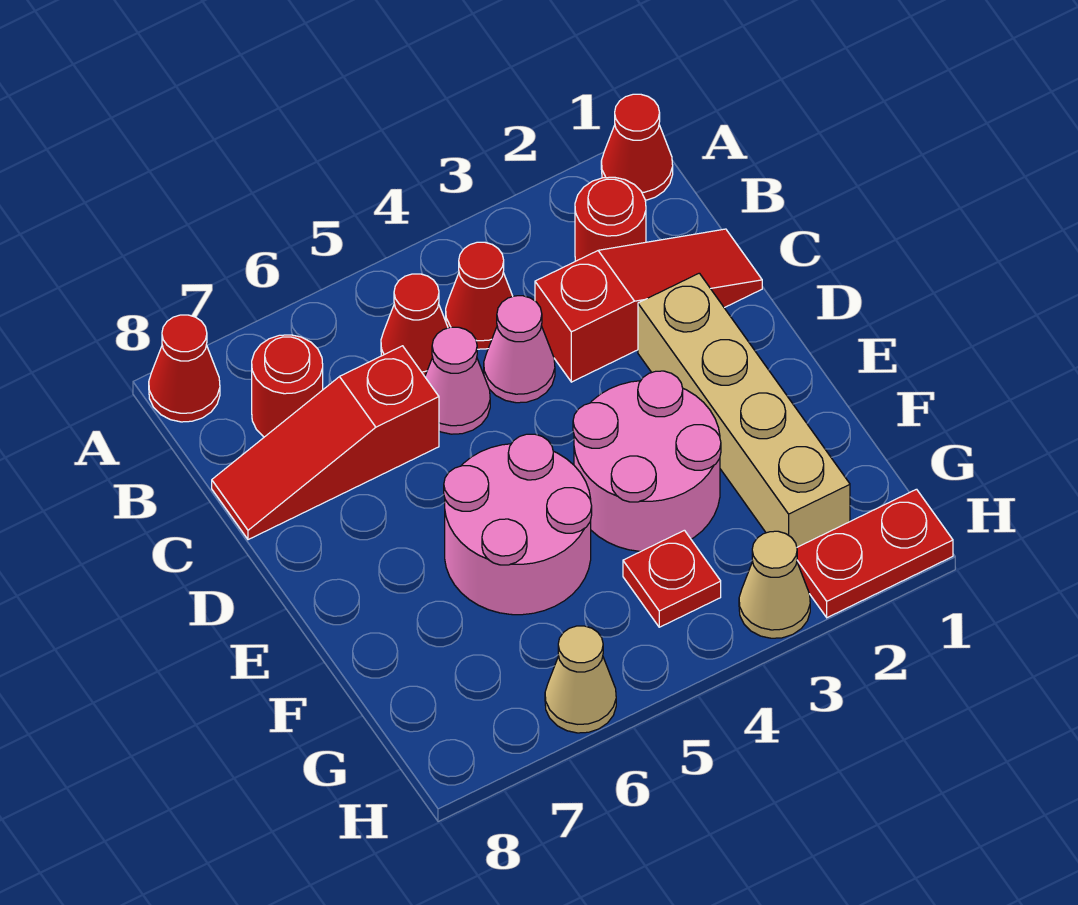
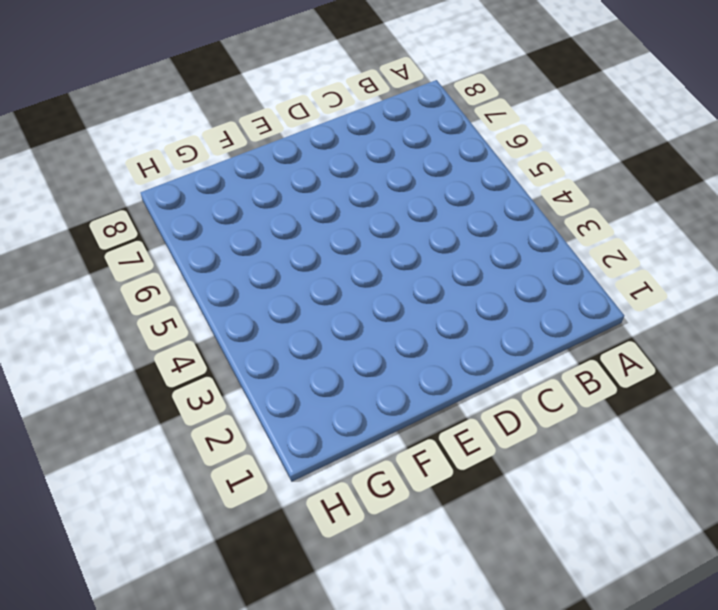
none -> red 1x1 cone [601,94,673,200]
none -> red 1x1 cone [149,315,220,422]
none -> red 1x1 round brick [575,177,646,261]

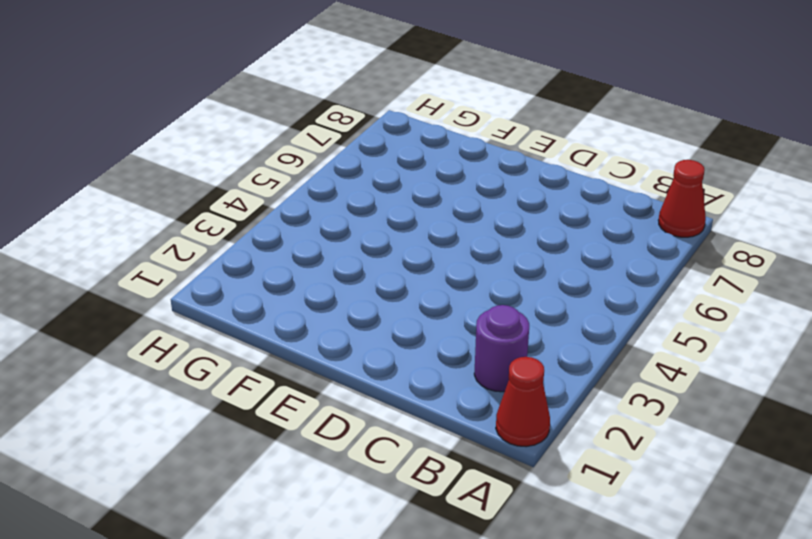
purple 1x1 round brick [474,305,529,392] -> red 1x1 round brick [575,177,646,261]
none -> red 1x1 cone [446,242,513,349]
none -> red 1x1 cone [381,274,448,376]
none -> red 1x1 round brick [252,335,323,437]

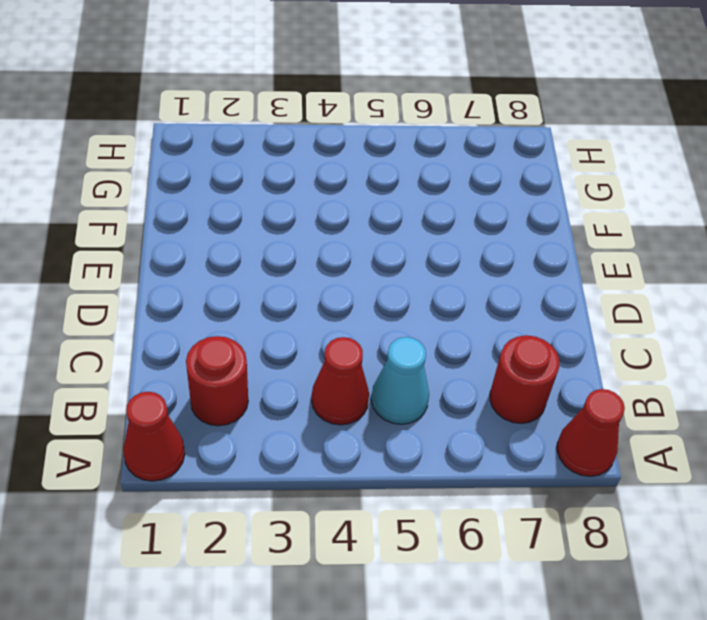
cyan 1x1 cone [371,337,429,424] -> red 1x1 cone [381,274,448,376]
none -> red 1x3 slope [535,229,762,382]
none -> pink 1x1 cone [484,296,555,403]
none -> pink 1x1 cone [425,327,490,434]

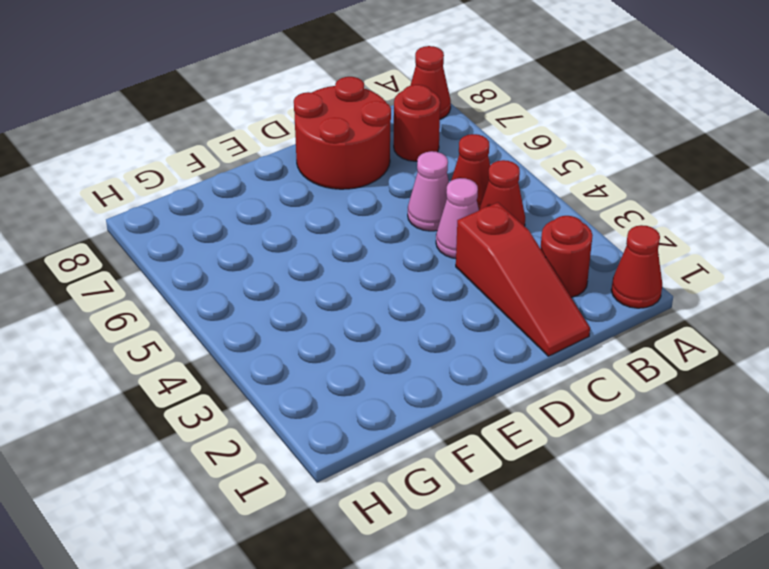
red 2x2 round brick [294,77,391,189] -> red 1x3 slope [212,346,439,540]
none -> tan 1x4 brick [638,273,850,547]
none -> pink 2x2 round brick [573,371,721,551]
none -> pink 2x2 round brick [444,434,592,615]

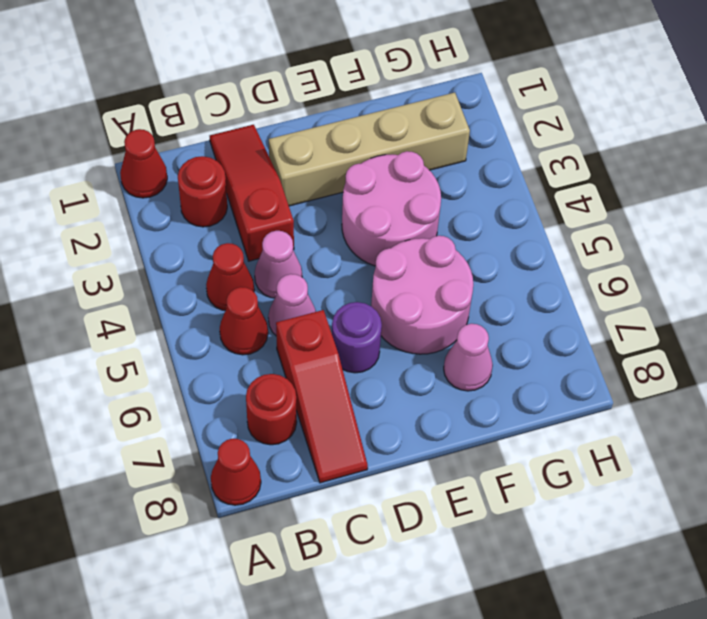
purple 1x1 round brick [332,302,382,373] -> none
pink 1x1 cone [444,324,493,391] -> none
none -> red 1x1 plate [623,530,721,627]
none -> red 1x2 plate [797,489,953,618]
none -> tan 1x1 cone [739,531,810,638]

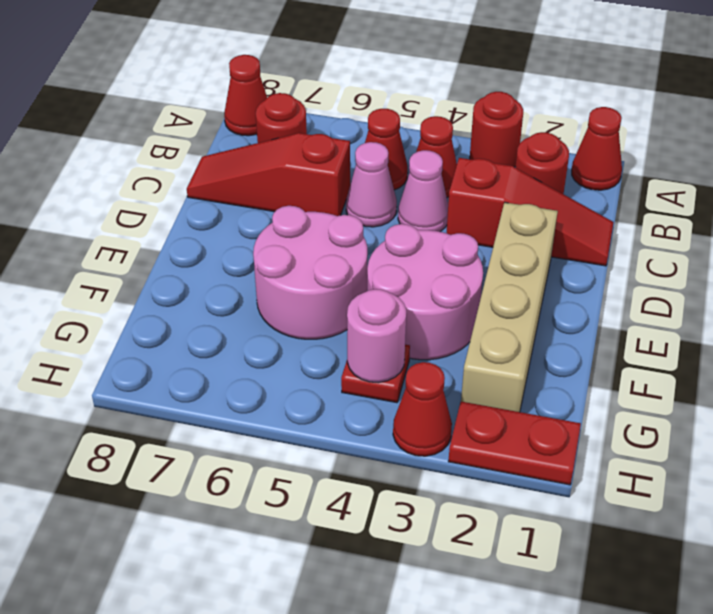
red 1x1 round brick [470,92,523,167] -> none
pink 1x1 round brick [347,289,406,383] -> none
red 1x1 cone [393,362,452,456] -> tan 1x1 cone [739,531,810,638]
none -> tan 1x1 cone [545,626,616,733]

